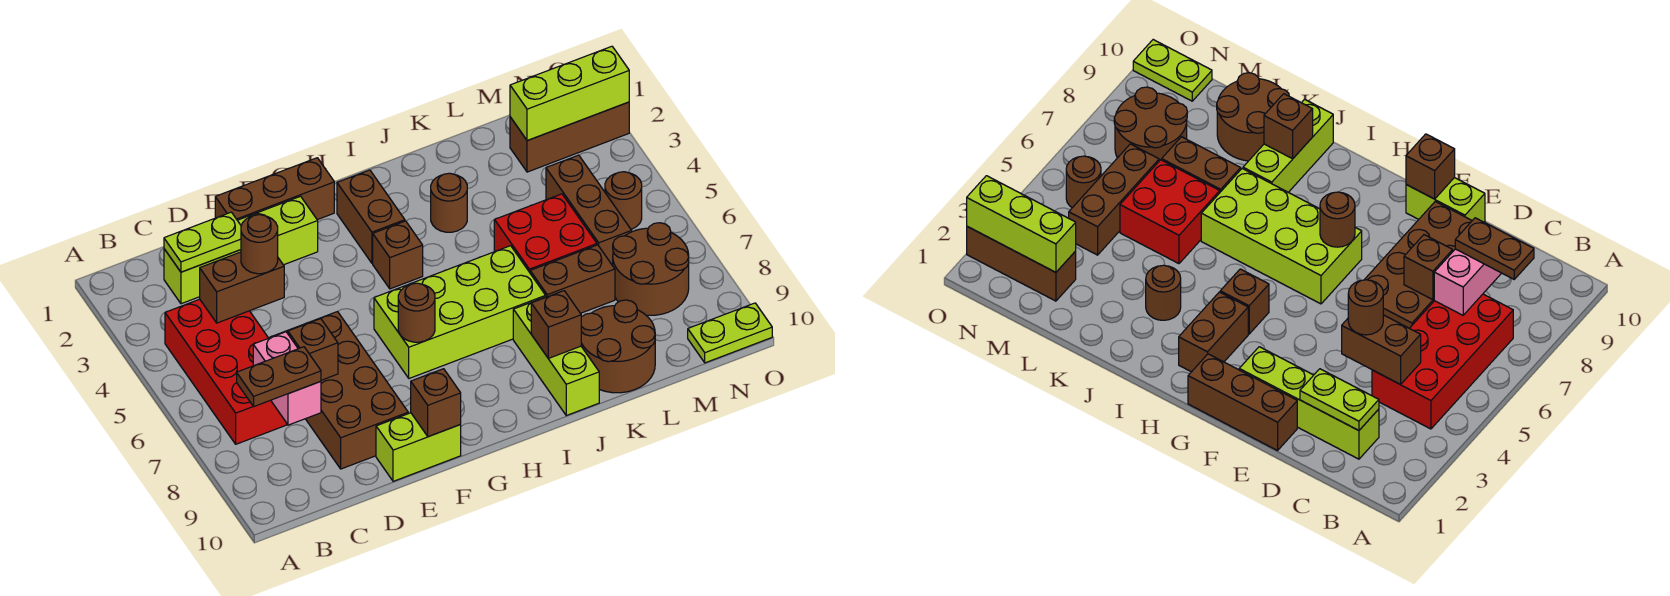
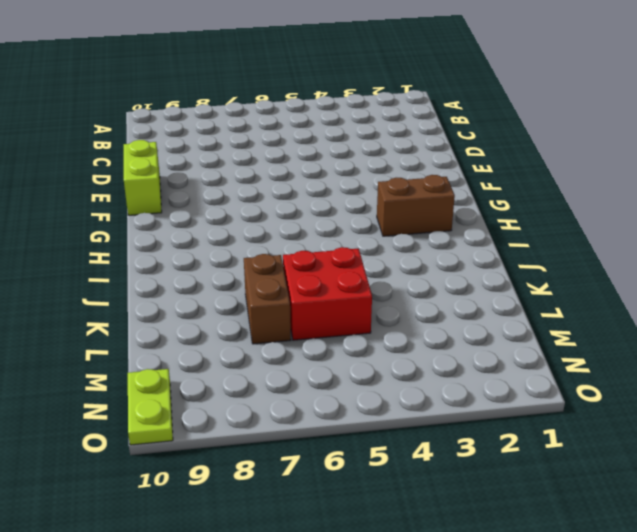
none -> red 2x4 brick [165,299,288,444]
none -> lime 1x4 brick [164,196,318,304]
none -> brown 2x4 brick [270,312,408,469]

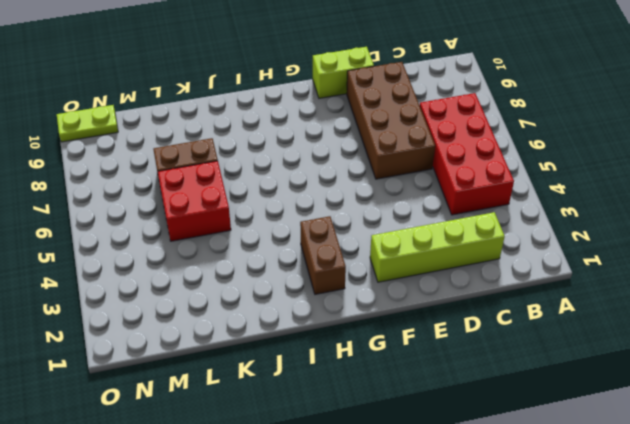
none -> brown 1x3 brick [215,158,334,220]
none -> lime 2x4 brick [374,246,546,378]
none -> brown 1x1 brick [373,221,423,289]

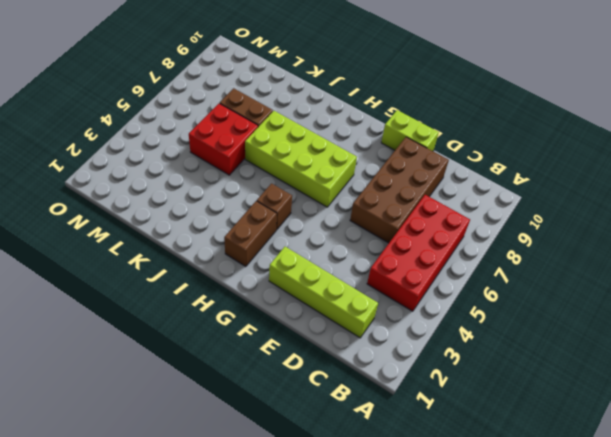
none -> brown 1x3 brick [215,158,334,220]
none -> brown 1x1 round brick [431,173,467,232]
none -> lime 1x3 brick [513,297,599,416]

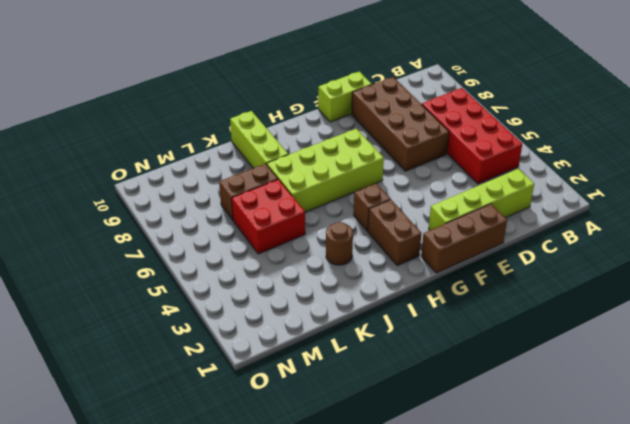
none -> brown 2x2 round brick [581,300,655,393]
none -> brown 1x3 brick [510,102,629,172]
none -> brown 1x3 brick [546,155,632,266]

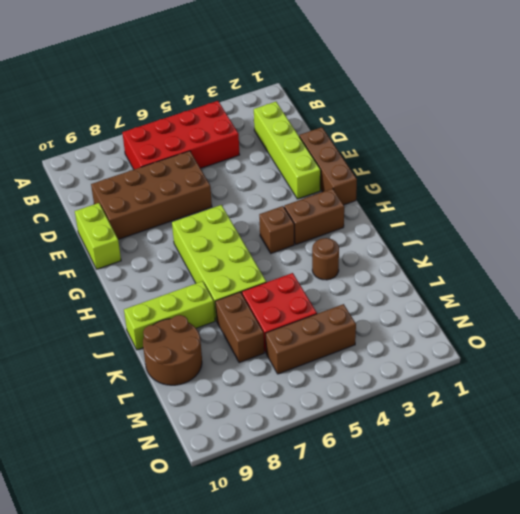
none -> brown 1x3 brick [510,102,629,172]
none -> brown 2x2 round brick [613,223,689,315]
none -> brown 1x1 round brick [605,172,642,229]

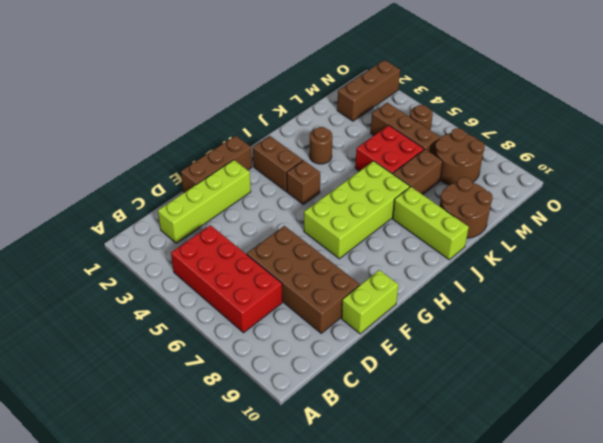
none -> lime 1x2 plate [688,303,772,363]
none -> lime 1x2 plate [164,212,241,272]
none -> brown 1x2 brick [200,252,284,323]

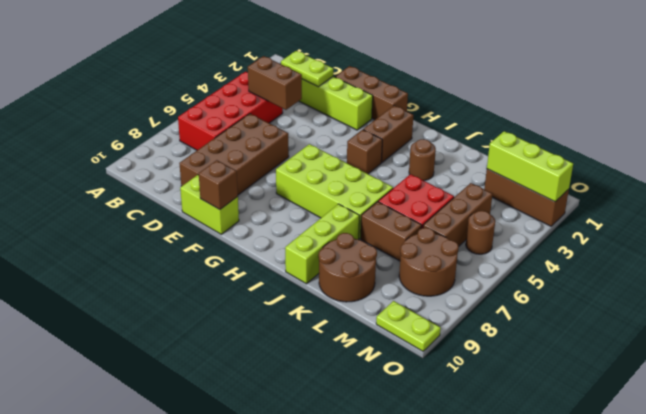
none -> pink 1x2 brick [253,332,321,425]
none -> brown 1x1 brick [288,319,338,380]
none -> brown 1x1 round brick [398,283,435,342]

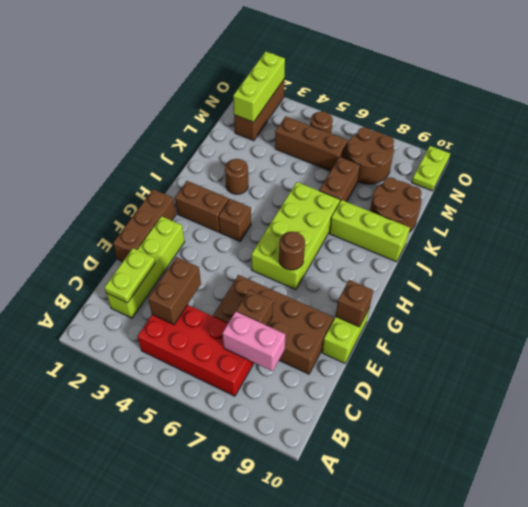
none -> red 2x2 brick [494,194,597,272]
none -> brown 1x1 brick [531,291,581,358]
none -> brown 1x2 plate [237,347,321,407]

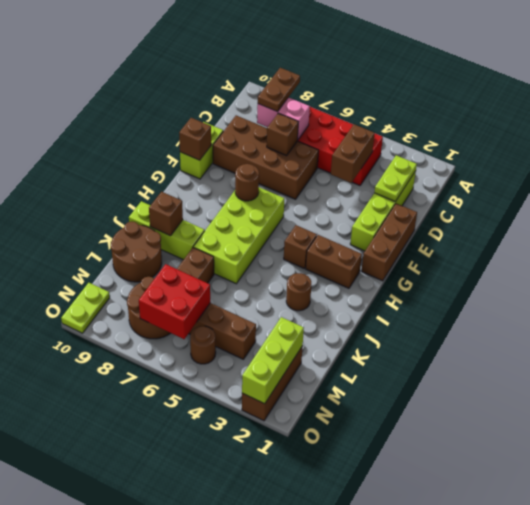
red 2x2 brick [139,264,210,339] -> red 2x2 brick moved to [494,194,597,272]
none -> brown 1x1 round brick [241,215,278,274]

